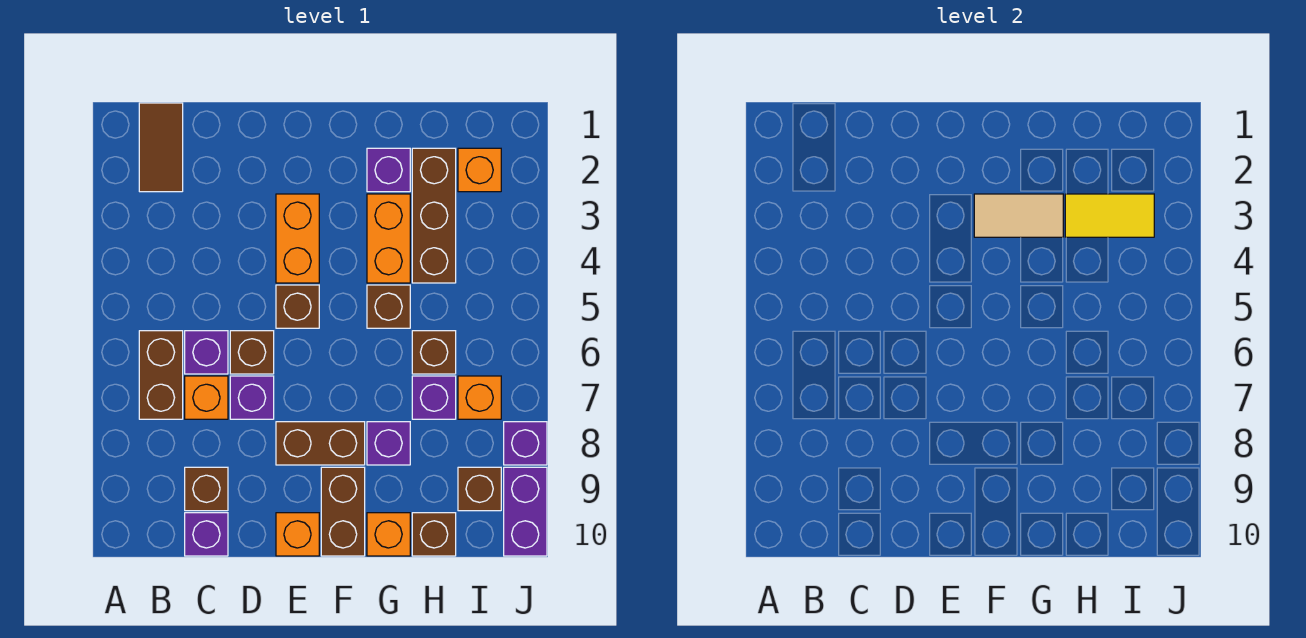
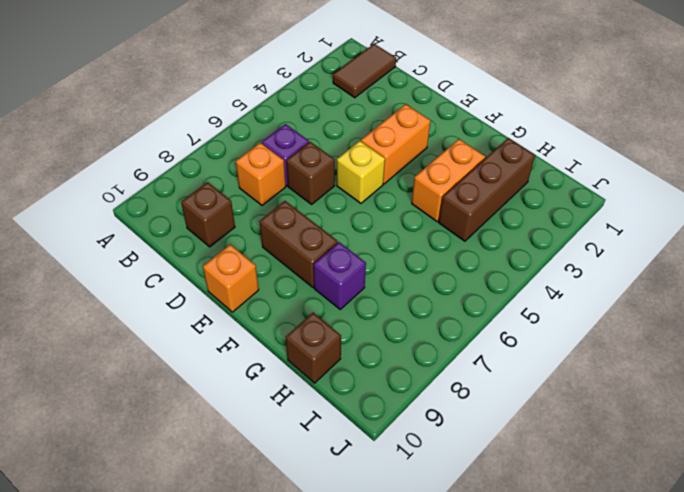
yellow 1x1 brick [337,141,385,203] -> brown 1x1 brick [276,285,319,328]
none -> brown 1x2 brick [139,331,183,419]
none -> purple 1x1 brick [185,513,228,556]
none -> purple 1x1 brick [230,376,274,419]

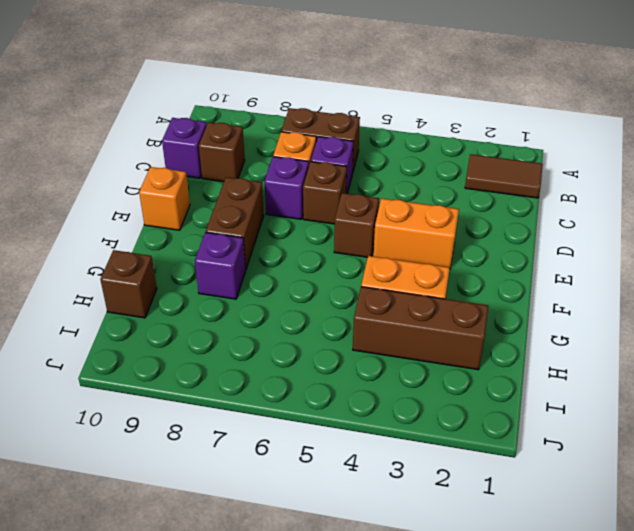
none -> brown 1x2 brick [321,467,365,556]
none -> purple 1x1 brick [367,148,410,192]
none -> brown 1x1 brick [367,285,410,328]

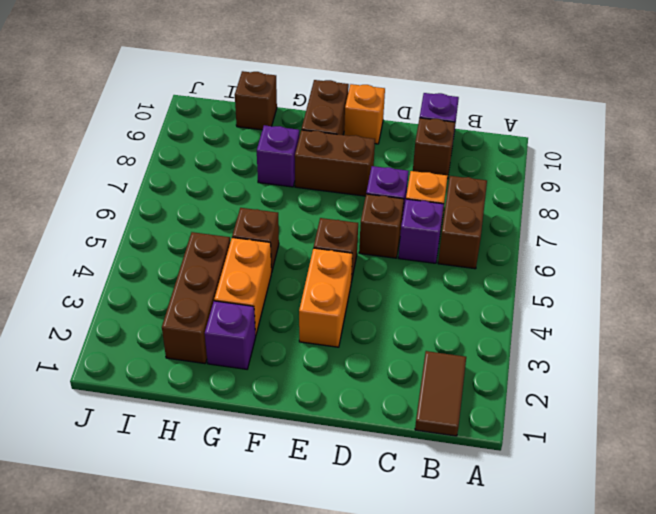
none -> orange 1x1 brick [367,513,410,556]
none -> brown 1x1 brick [412,331,456,374]
none -> purple 1x1 brick [412,376,456,419]

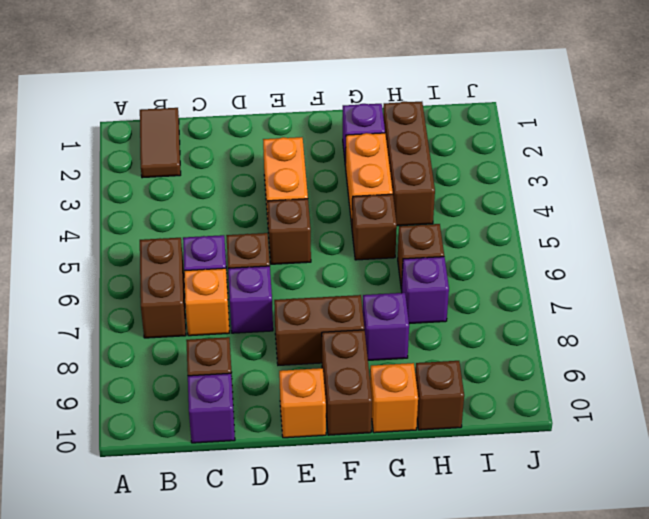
none -> orange 1x1 brick [458,148,501,192]
none -> orange 1x1 brick [458,376,501,419]
none -> brown 1x1 brick [458,467,501,511]

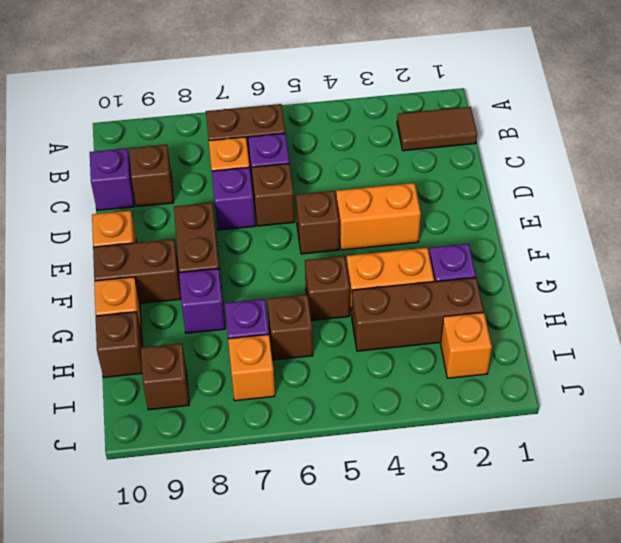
none -> purple 1x1 brick [504,422,547,465]
none -> purple 1x2 brick [504,467,547,556]
none -> tan 1x2 tile [974,194,1063,237]

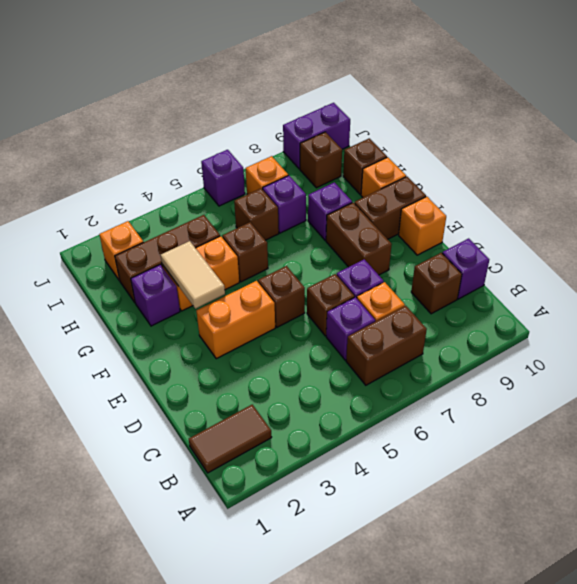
purple 1x1 brick [201,150,245,206] -> purple 1x1 brick moved to [504,422,547,465]
none -> yellow 1x2 tile [1065,194,1154,237]

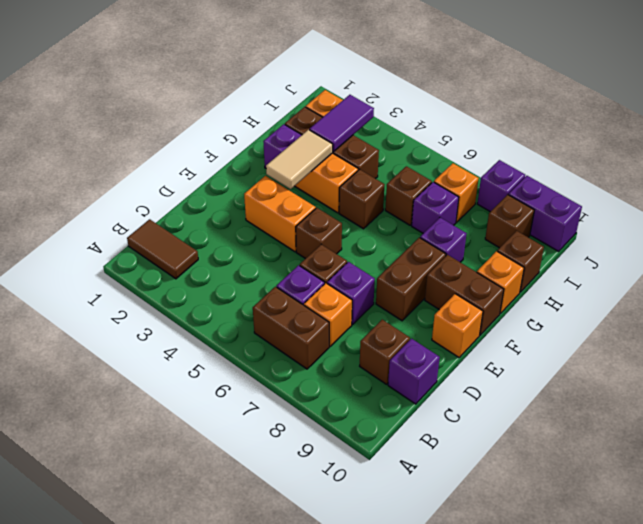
purple 1x2 tile [309,95,374,152] -> yellow 1x2 tile [1065,194,1154,237]

